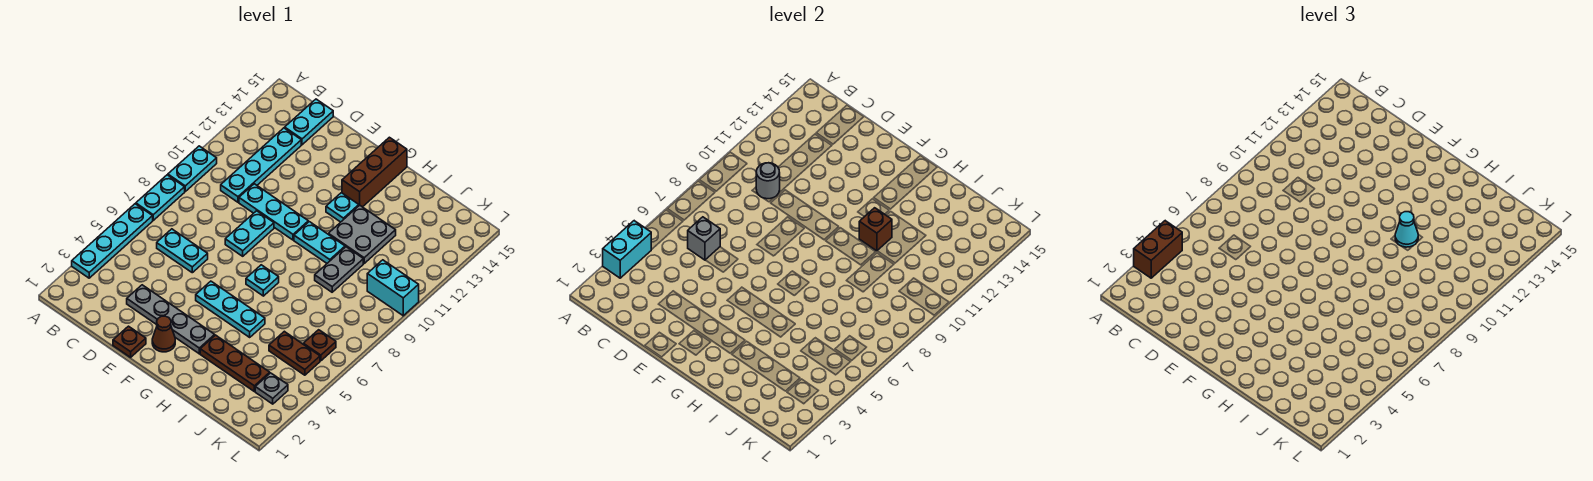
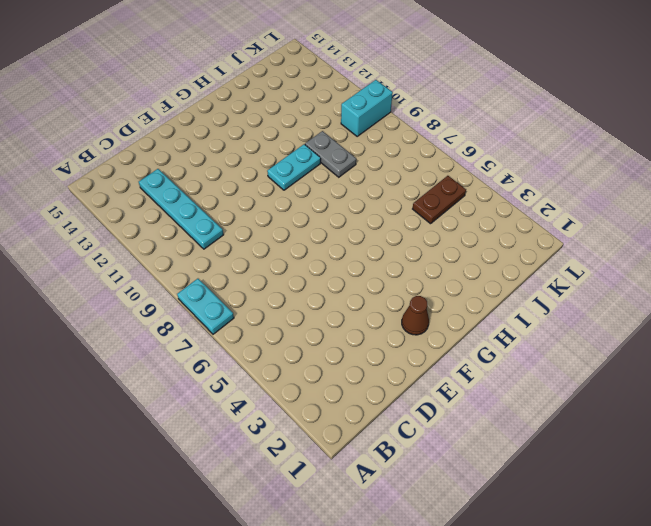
none -> cyan 1x4 plate [72,204,153,278]
none -> cyan 1x2 plate [168,146,217,191]
none -> cyan 1x2 plate [157,229,208,273]

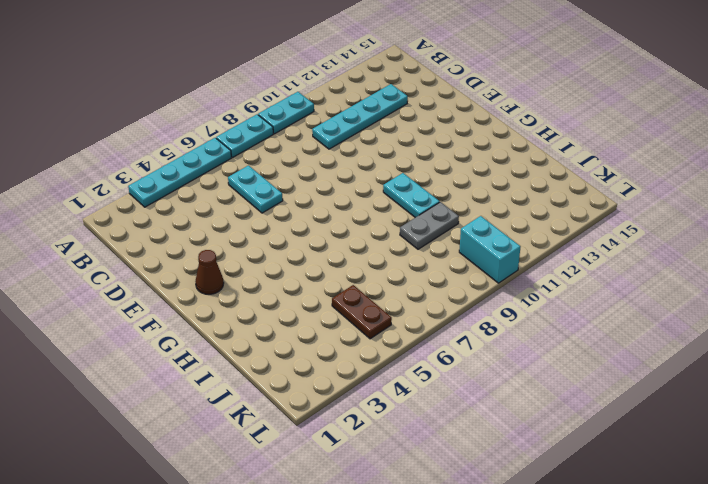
none -> cyan 1x2 plate [285,99,333,145]
none -> grey 1x4 plate [127,285,215,354]
none -> cyan 1x3 plate [239,184,308,240]

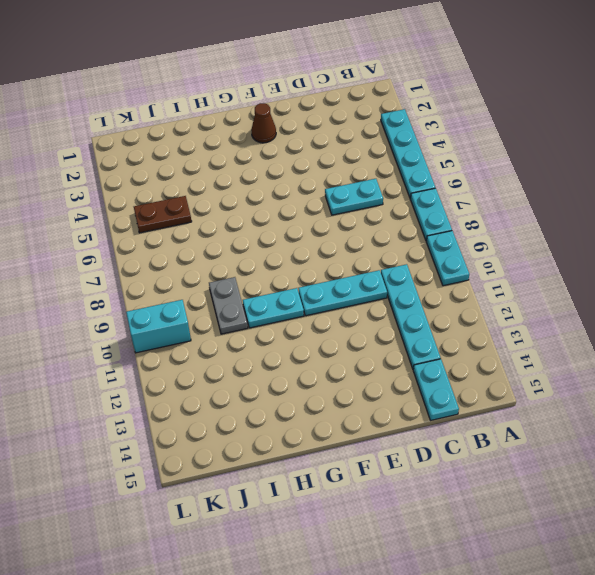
none -> grey 1x4 plate [127,285,215,354]
none -> brown 1x1 plate [113,326,146,357]
none -> cyan 1x2 plate [225,211,274,256]

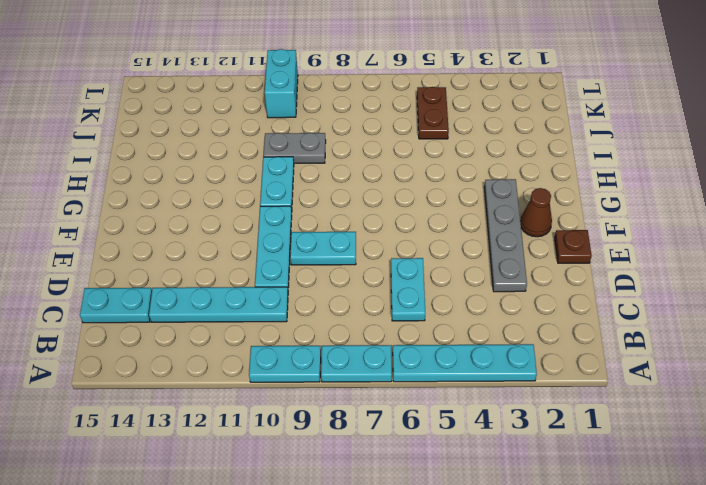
none -> cyan 1x3 plate [196,281,265,337]
none -> cyan 1x1 plate [246,265,279,296]
none -> cyan 1x1 plate [326,193,359,222]

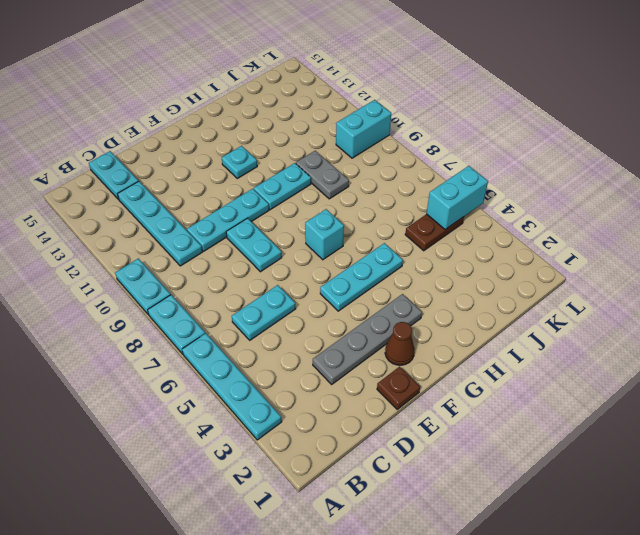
cyan 1x1 brick [305,209,344,260] -> cyan 1x1 plate [246,265,279,296]
cyan 1x2 brick [427,166,488,229] -> cyan 1x2 brick turned to [603,221,651,278]
none -> brown 1x3 brick [342,137,407,207]
none -> brown 1x3 plate [200,335,270,391]
none -> grey 2x2 plate [328,205,396,263]

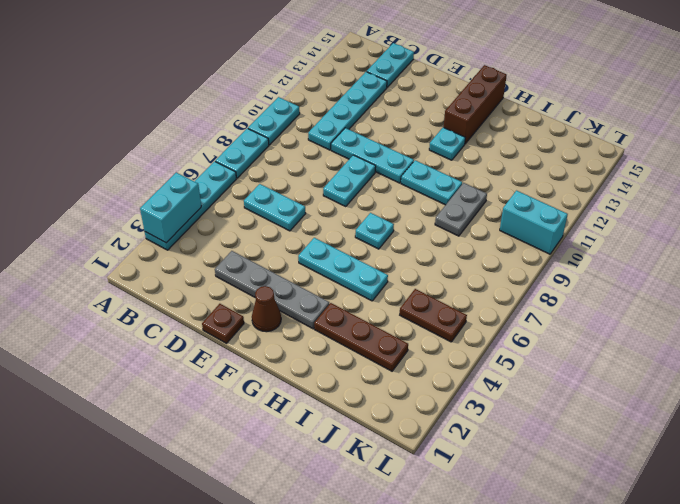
none -> grey 2x2 plate [328,205,396,263]
none -> grey 1x1 plate [255,373,288,404]
none -> brown 1x1 plate [303,330,336,361]

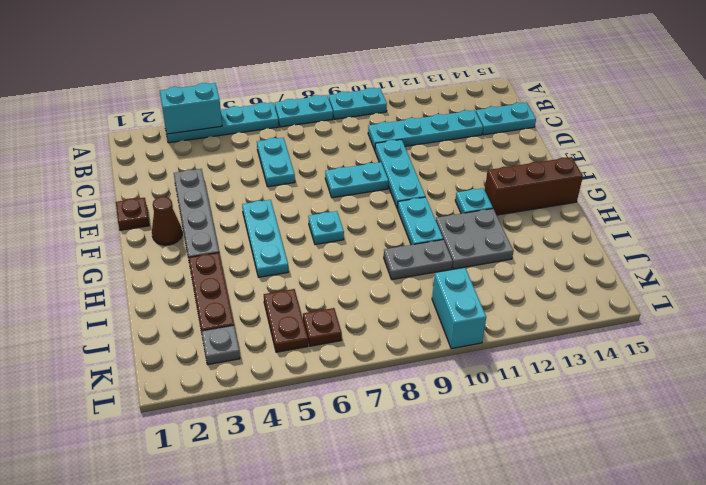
none -> grey 1x1 brick [688,217,720,260]
none -> grey 1x1 round brick [756,163,780,199]
none -> brown 1x1 brick [859,208,892,251]

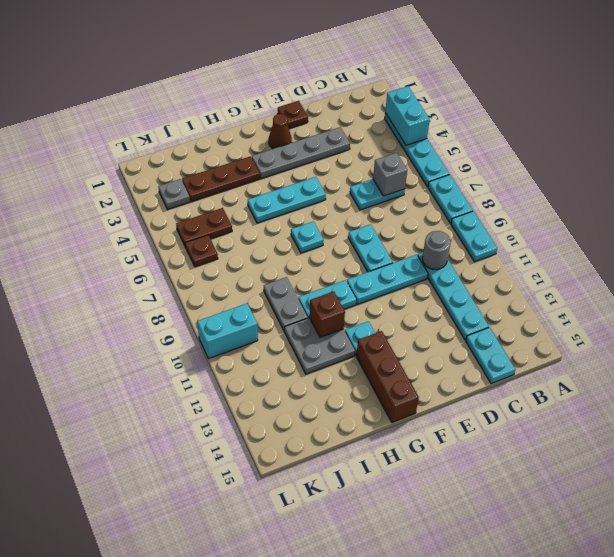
none -> brown 1x2 brick [1134,221,1182,278]
none -> cyan 1x1 cone [1395,212,1418,247]

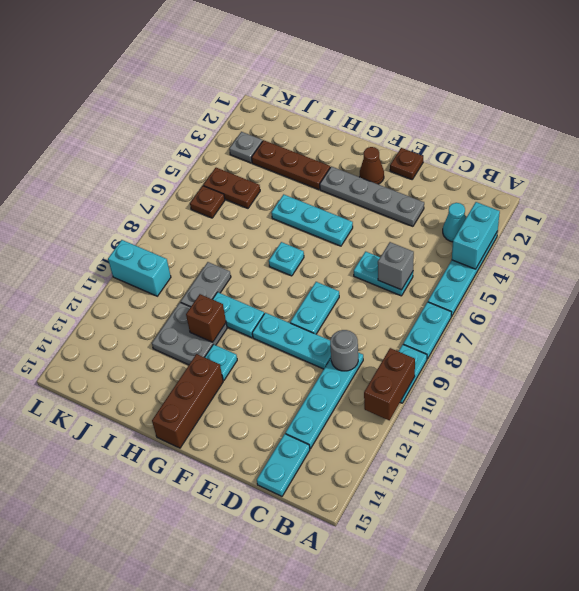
brown 1x2 brick [364,348,415,420] -> brown 1x2 brick moved to [1134,221,1182,278]
cyan 1x1 cone [443,203,466,242] -> cyan 1x1 cone moved to [1395,212,1418,247]

